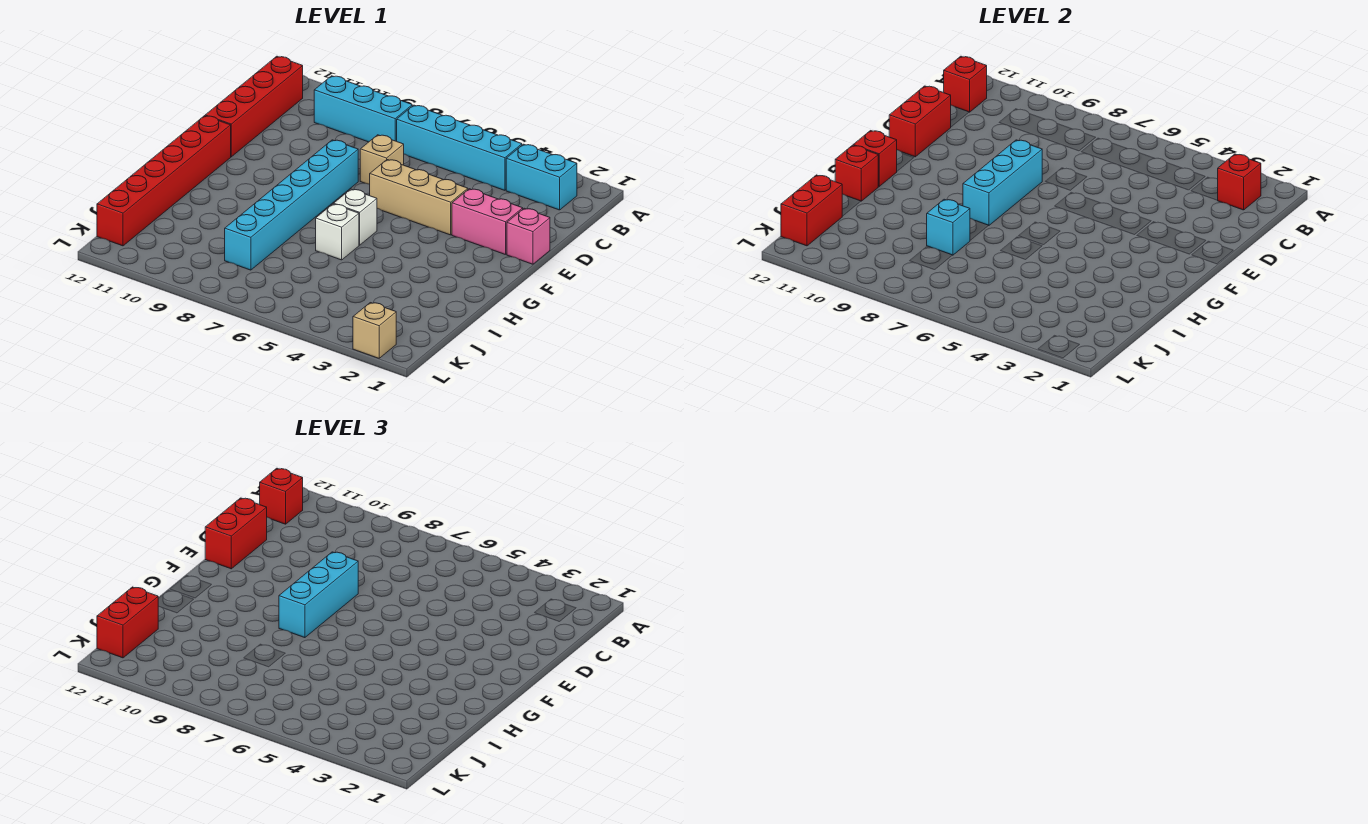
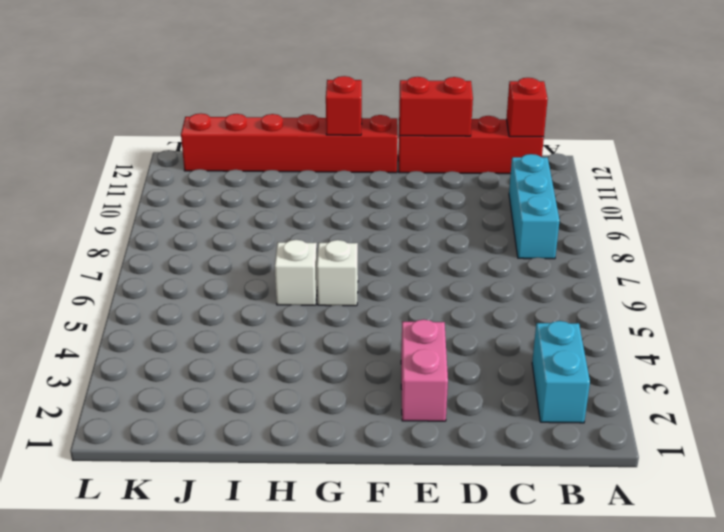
none -> cyan 1x4 brick [397,105,522,190]
none -> tan 1x1 brick [360,135,404,184]
none -> pink 1x1 brick [507,208,550,264]

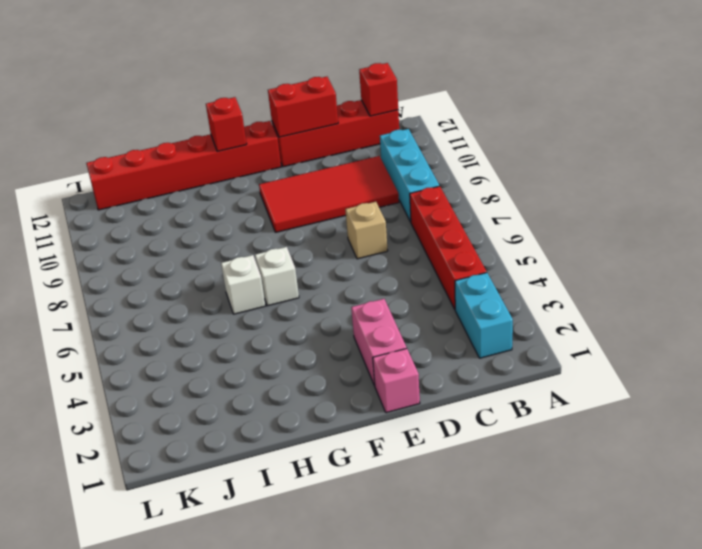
red 1x4 brick [410,186,487,309] -> cyan 1x4 brick [397,105,522,190]
red 2x4 tile [259,156,399,232] -> none
none -> tan 1x3 brick [370,160,468,235]
none -> cyan 1x6 brick [225,140,358,270]
none -> tan 1x1 brick [353,303,396,358]

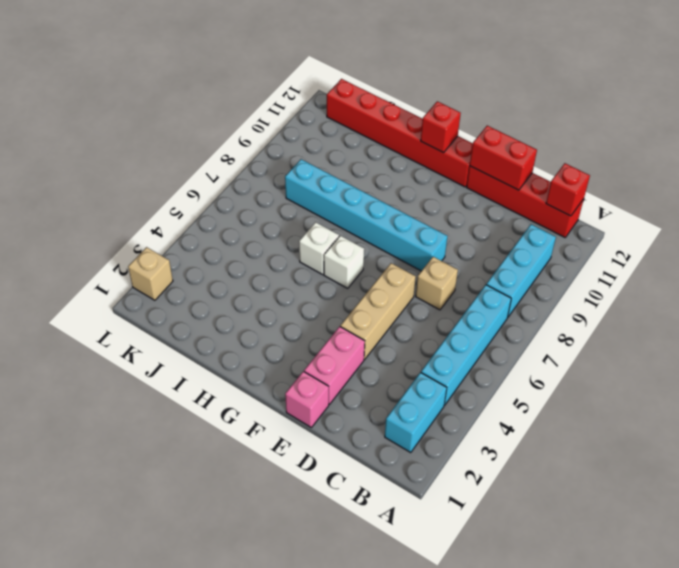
none -> red 1x1 brick [1218,154,1261,210]
none -> cyan 1x3 brick [963,140,1042,226]
none -> red 1x1 brick [835,145,879,201]

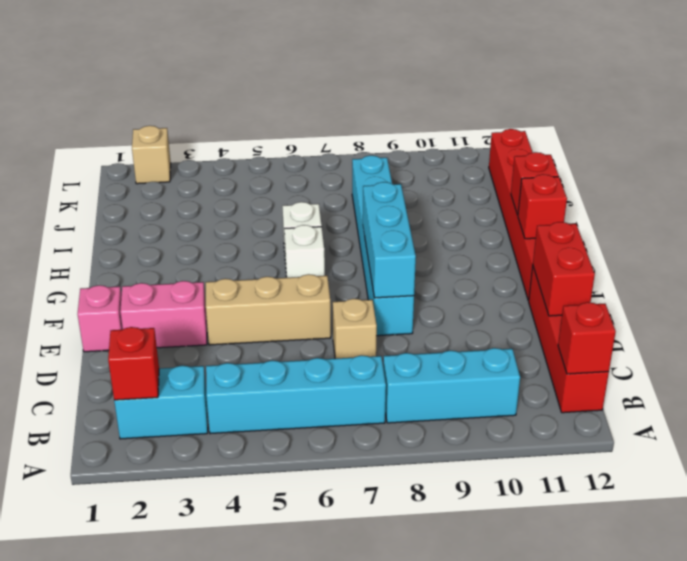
none -> cyan 1x1 brick [927,199,970,255]
none -> red 1x2 brick [781,175,842,246]
none -> red 1x1 brick [260,468,303,524]

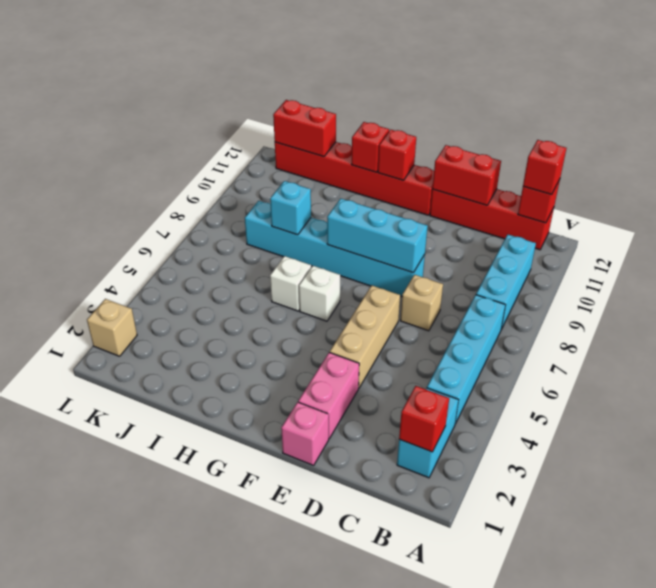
none -> red 1x2 brick [205,498,267,569]
none -> cyan 1x3 brick [279,552,358,638]
none -> red 1x2 brick [97,587,158,658]

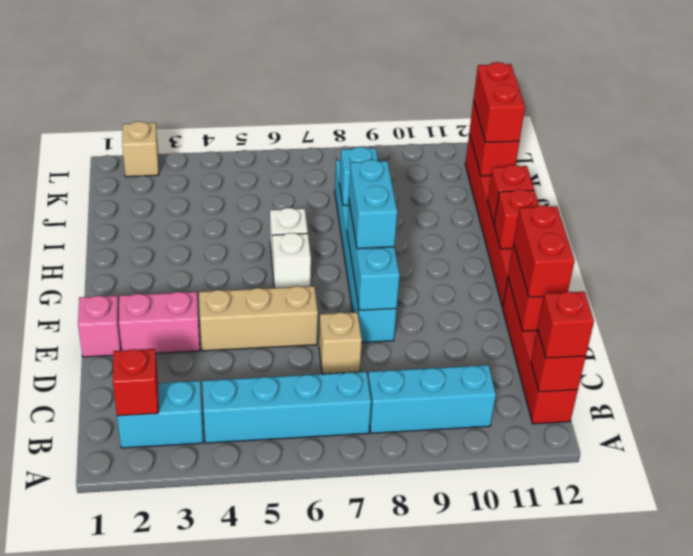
cyan 1x2 brick [349,160,397,249] -> cyan 1x3 brick [279,552,358,638]

